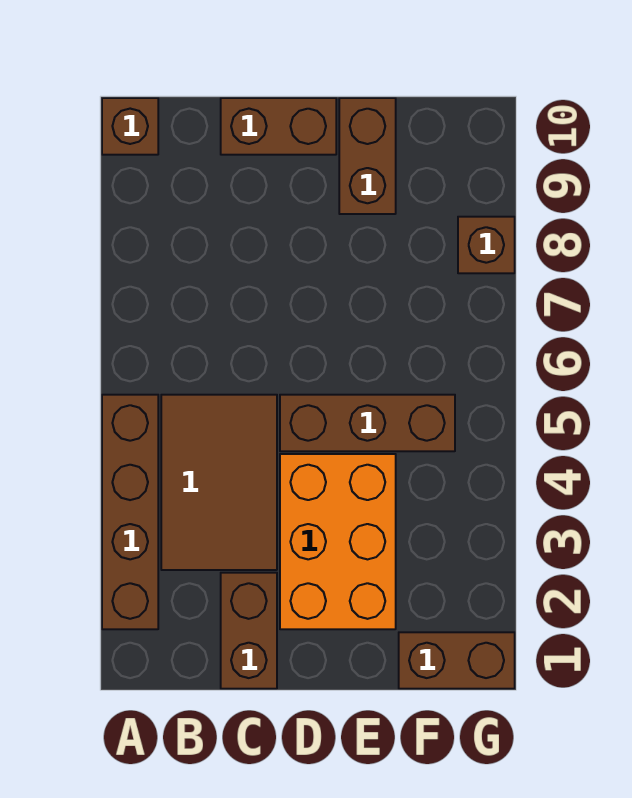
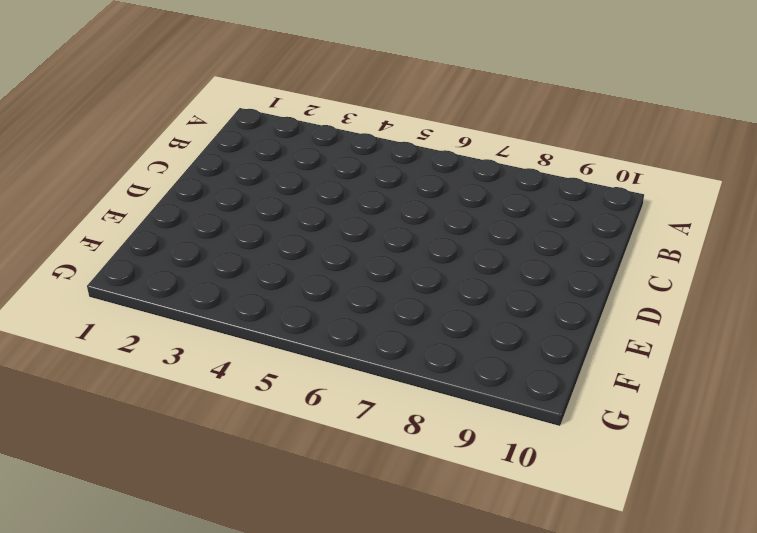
none -> brown 1x4 brick [102,395,158,629]
none -> brown 1x1 brick [102,98,158,155]

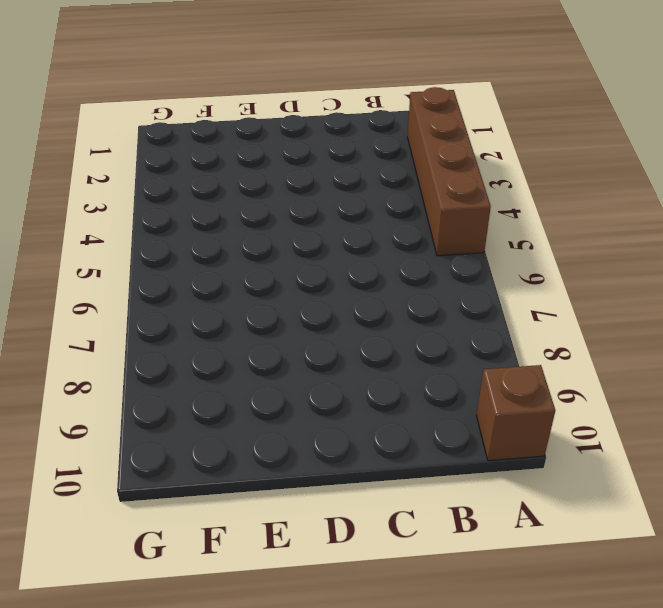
none -> brown 2x3 tile [161,395,277,570]
none -> brown 1x2 brick [221,573,277,689]

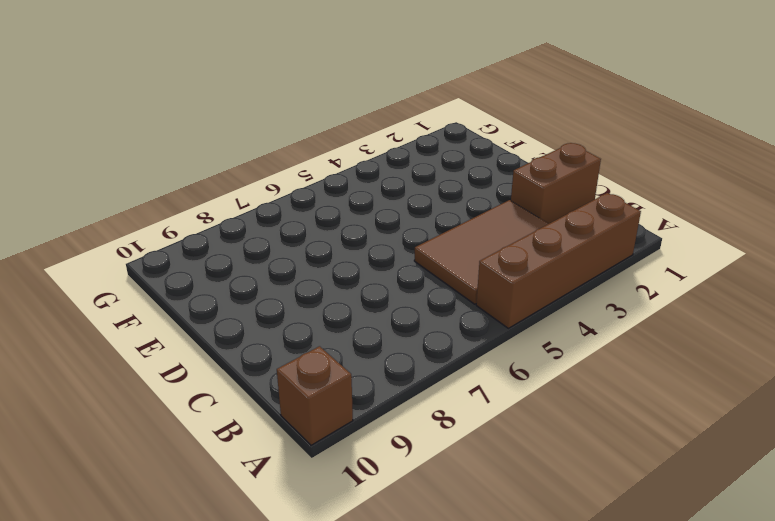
none -> brown 1x2 brick [221,98,336,155]
none -> orange 2x3 brick [280,454,396,629]

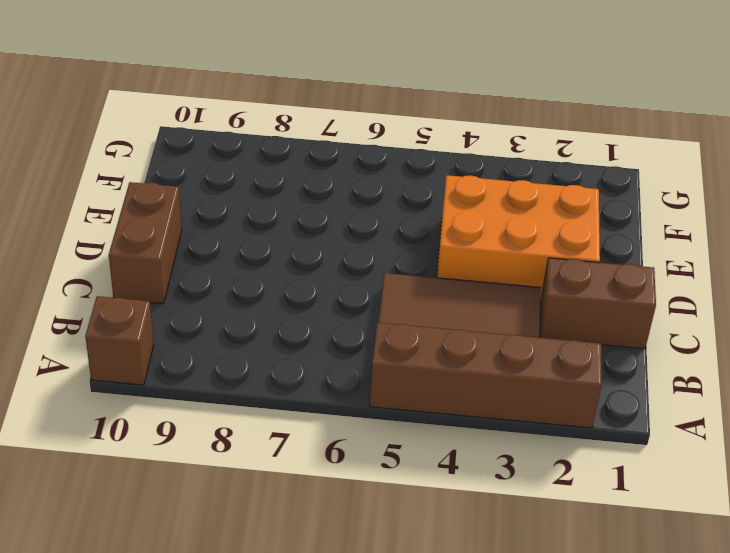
none -> brown 1x3 brick [280,395,455,451]
none -> brown 1x2 brick [339,98,396,214]

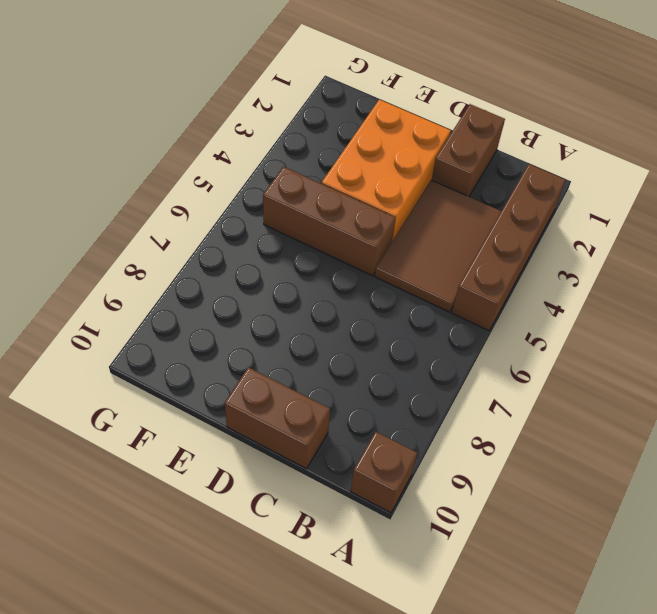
none -> brown 1x2 brick [339,98,396,214]
none -> brown 1x2 brick [399,632,515,689]

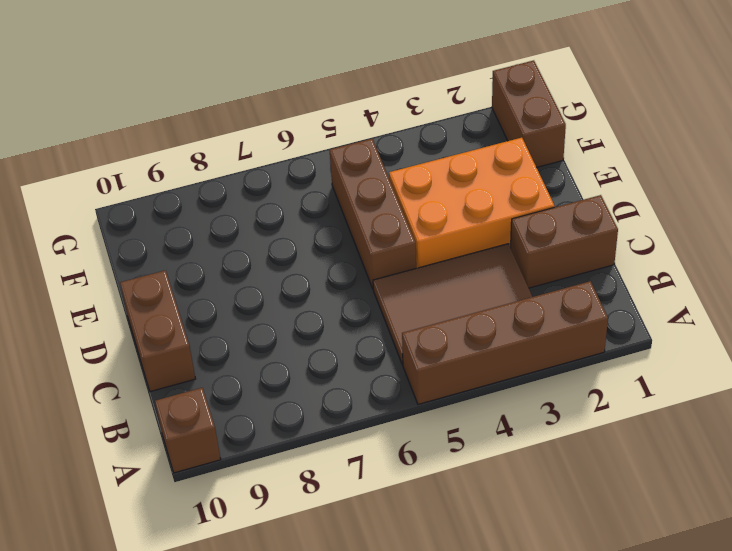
none -> brown 1x2 brick [339,98,396,214]
none -> brown 1x1 brick [458,217,515,273]

